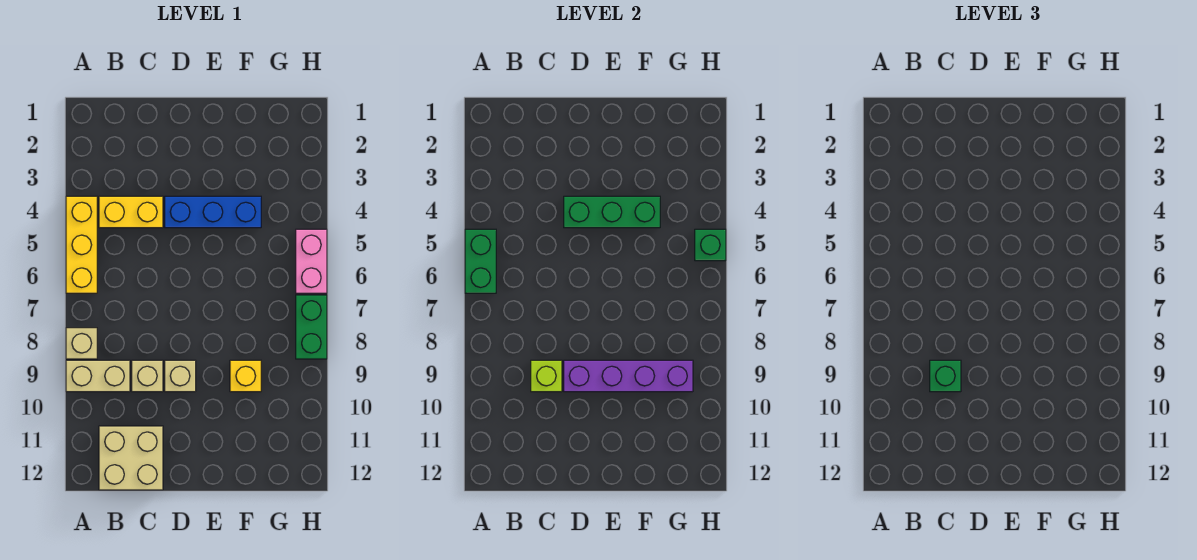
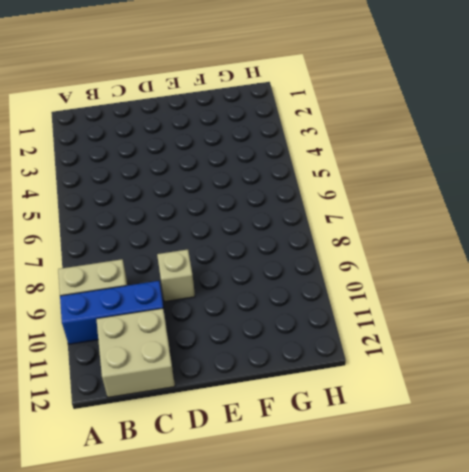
blue 1x3 brick [60,281,165,344] -> blue 1x3 brick moved to [165,196,261,228]
none -> yellow 1x3 brick [66,196,97,293]
none -> tan 1x1 brick [66,328,97,359]
none -> yellow 1x2 brick [99,196,163,228]

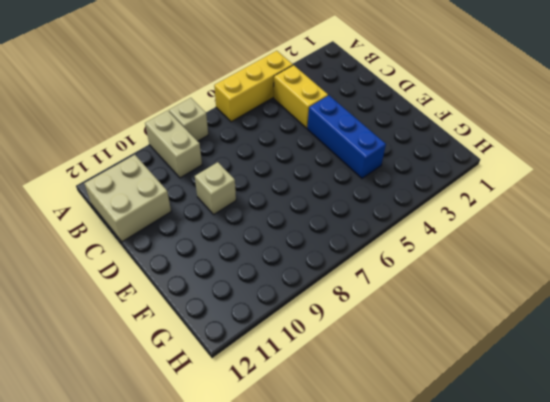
none -> tan 1x1 brick [132,360,163,392]
none -> yellow 1x1 brick [230,360,261,392]
none -> pink 1x2 brick [296,229,327,293]

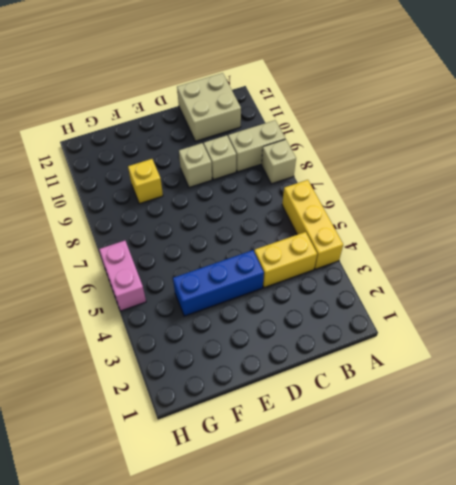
none -> green 1x2 brick [296,295,327,359]
none -> green 1x2 brick [465,229,496,293]
none -> lime 1x1 brick [531,360,562,392]

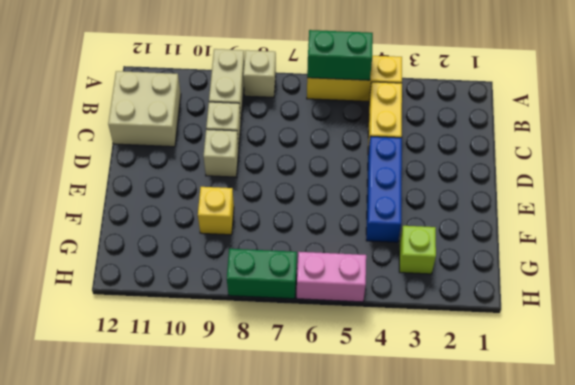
lime 1x1 brick [399,226,436,274] -> lime 1x1 brick moved to [531,360,562,392]
none -> green 1x3 brick [564,196,660,228]
none -> purple 1x4 brick [564,360,693,392]
none -> green 1x1 brick [695,229,726,261]

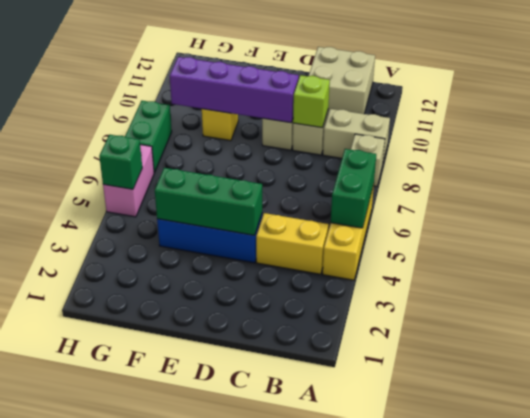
none -> green 1x1 brick [930,360,961,392]

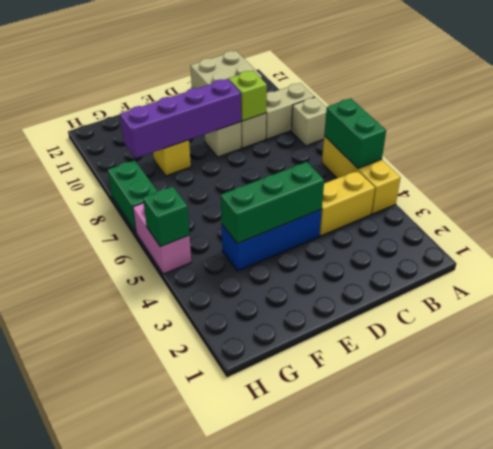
none -> green 1x1 brick [930,360,961,392]

